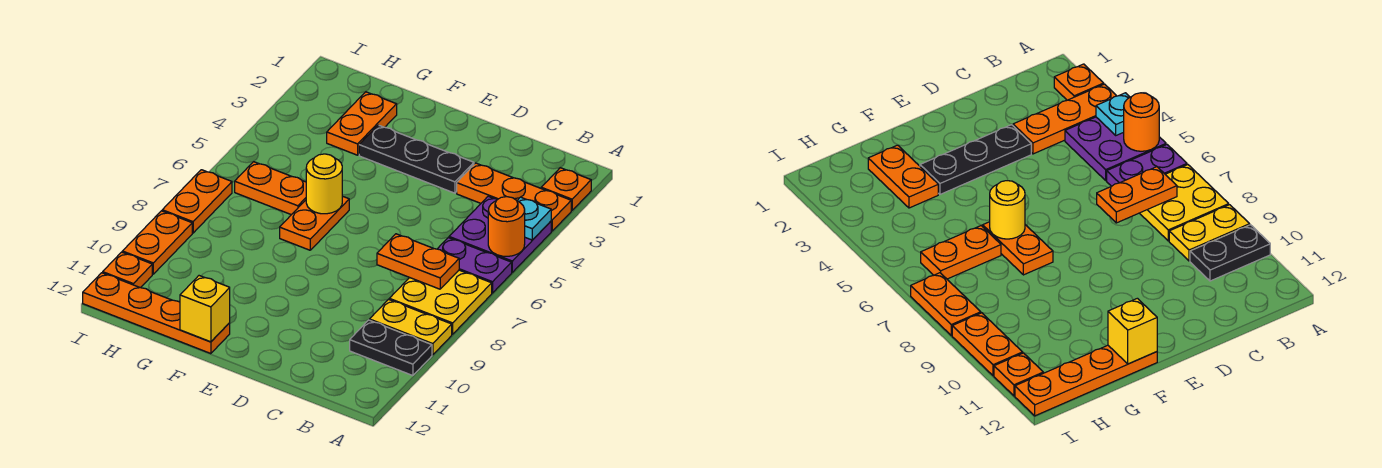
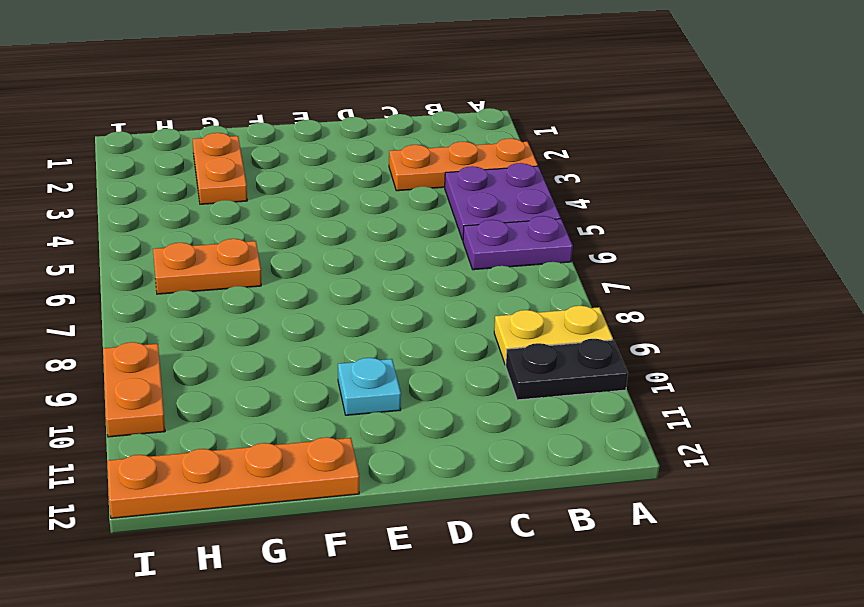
cyan 1x1 plate [338,358,401,415] -> cyan 1x1 plate moved to [517,197,551,240]
none -> orange 1x1 plate [541,168,591,210]
none -> yellow 2x2 plate [389,270,492,334]
none -> black 1x3 plate [359,125,474,193]

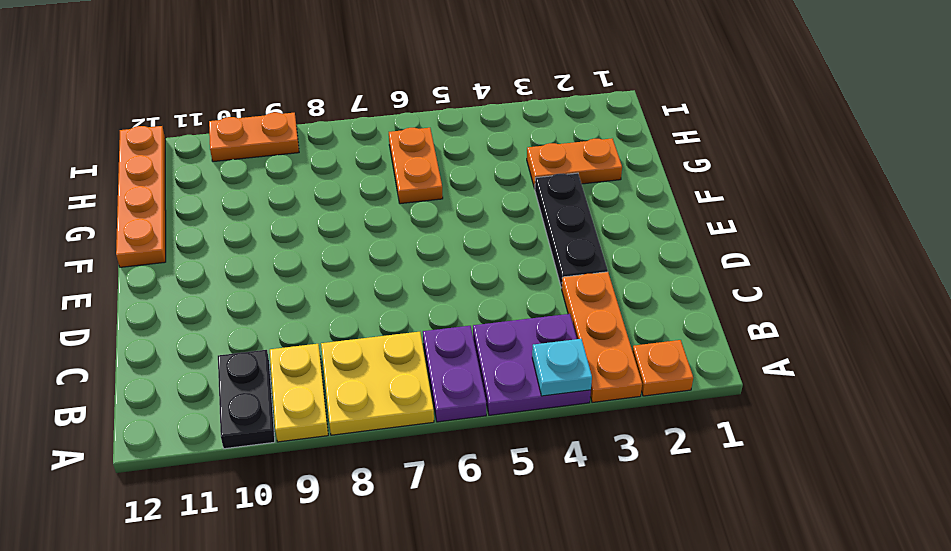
none -> orange 1x2 plate [280,196,349,250]
none -> orange 1x2 plate [162,170,232,233]
none -> orange 1x1 plate [103,252,152,288]

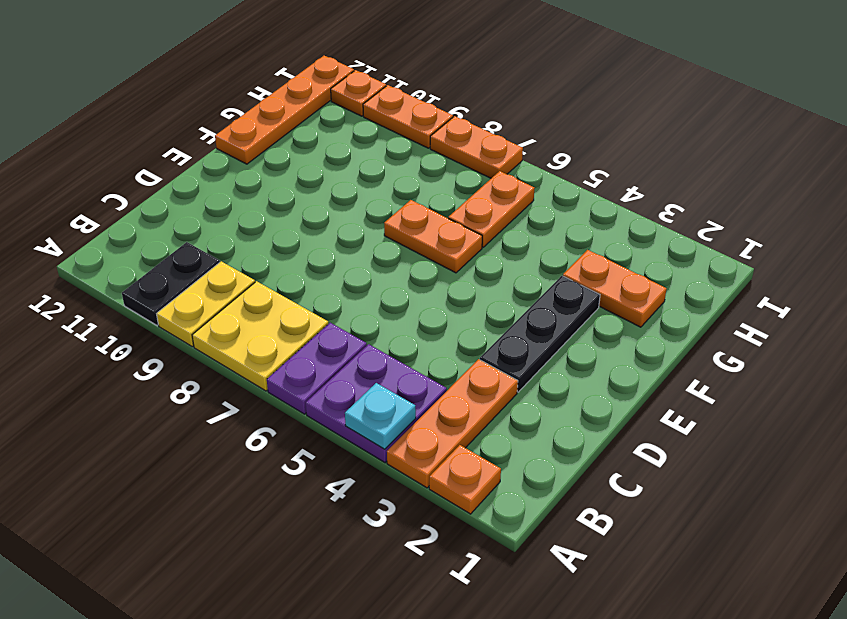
none -> orange 1x1 round brick [488,197,525,256]
none -> orange 1x2 plate [377,234,459,289]
none -> yellow 1x1 round brick [306,154,342,214]

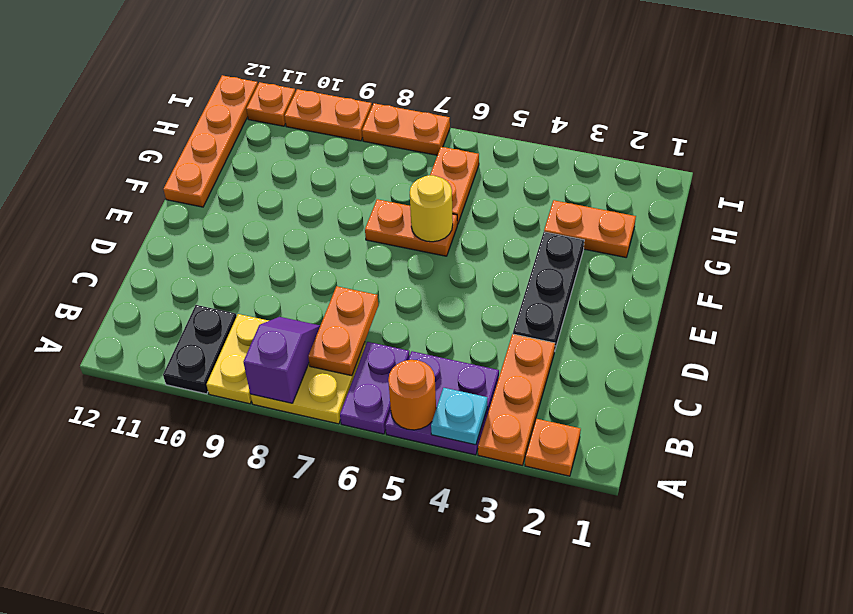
purple 1x2 slope [244,317,320,403] -> none
none -> yellow 1x1 brick [180,276,230,342]

